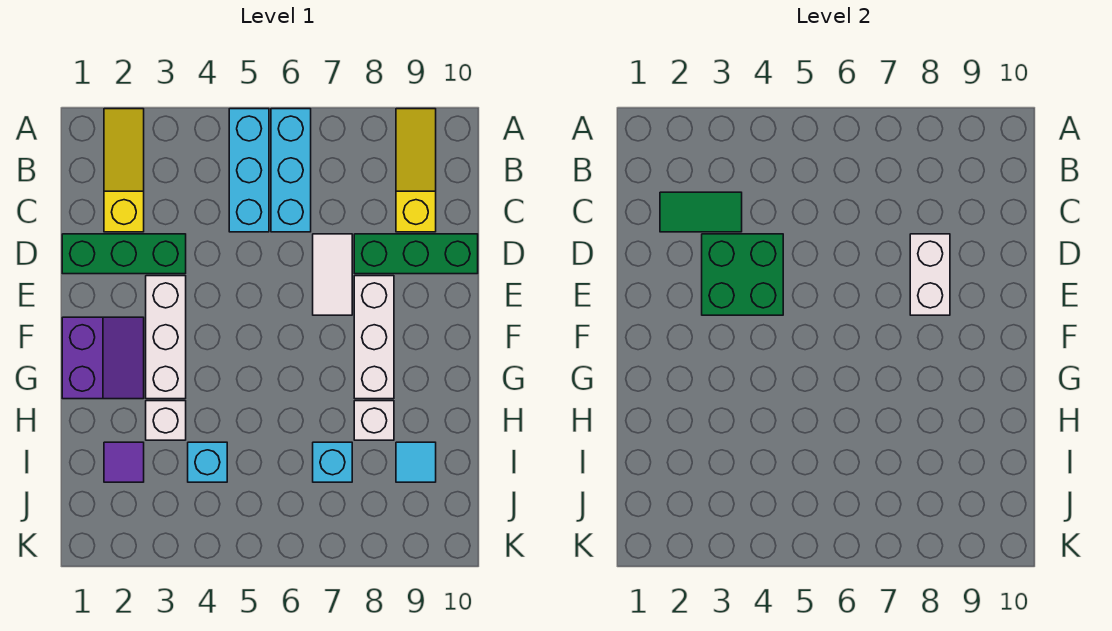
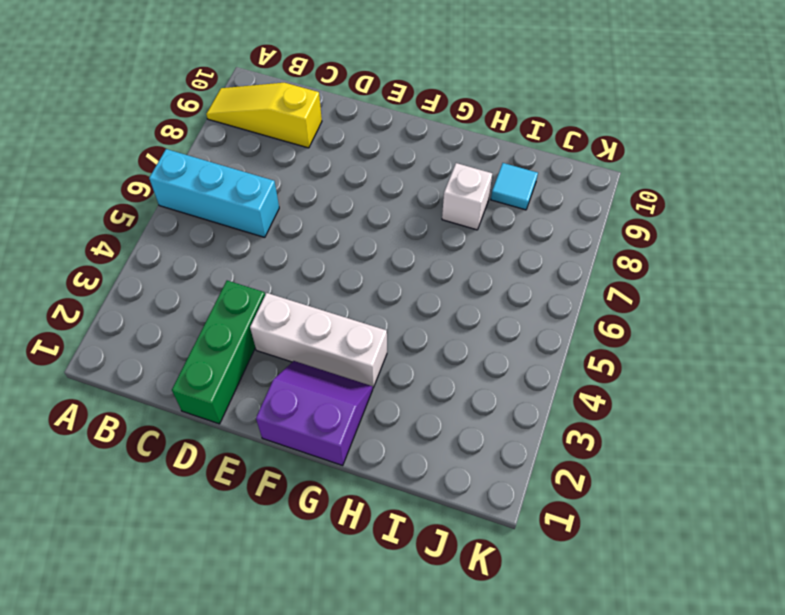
none -> yellow 1x3 slope [104,109,144,232]
none -> cyan 1x3 brick [229,109,269,232]
none -> white 1x2 tile [313,234,352,315]

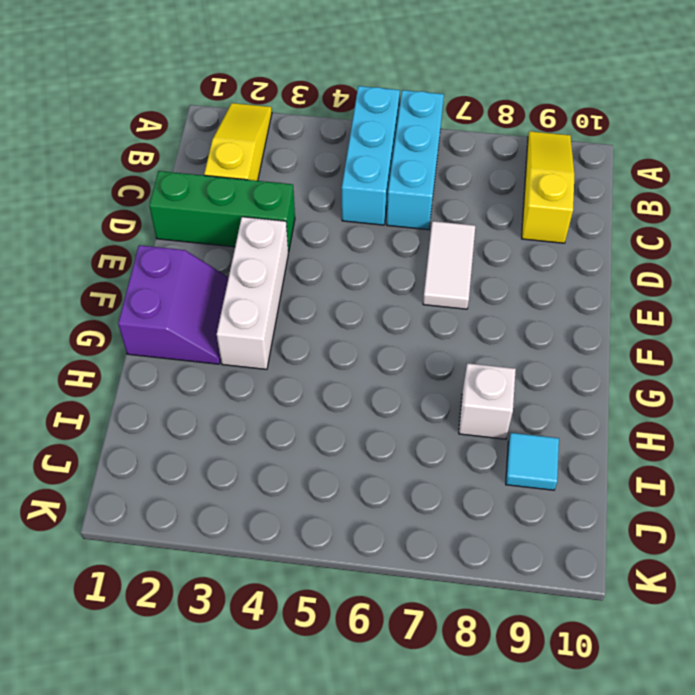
none -> green 1x3 brick [354,234,478,274]
none -> white 1x3 brick [354,276,394,399]
none -> white 1x1 brick [146,401,186,440]

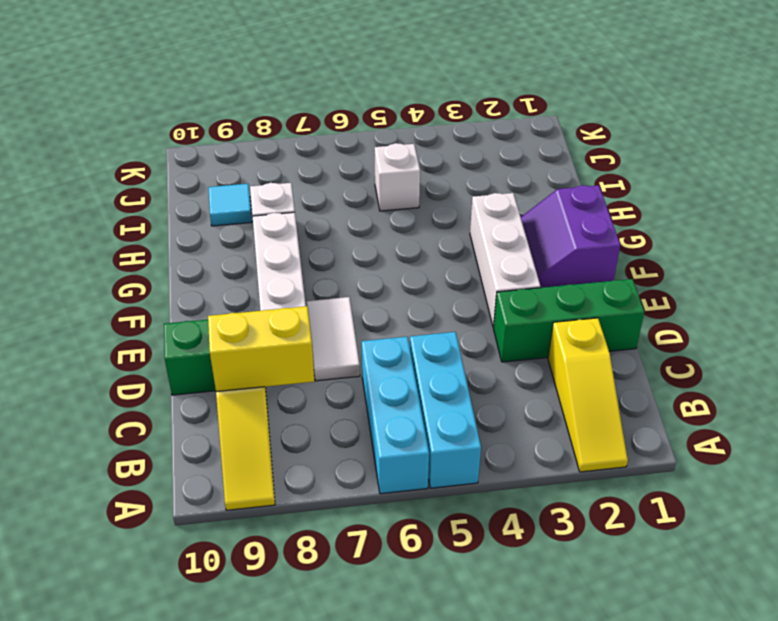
yellow 1x2 brick [208,306,314,392] -> none
white 1x1 brick [375,143,420,211] -> white 1x1 brick moved to [146,401,186,440]
none -> purple 1x1 tile [104,442,144,482]
none -> cyan 1x1 brick [188,442,227,482]
none -> cyan 1x1 brick [313,442,352,482]

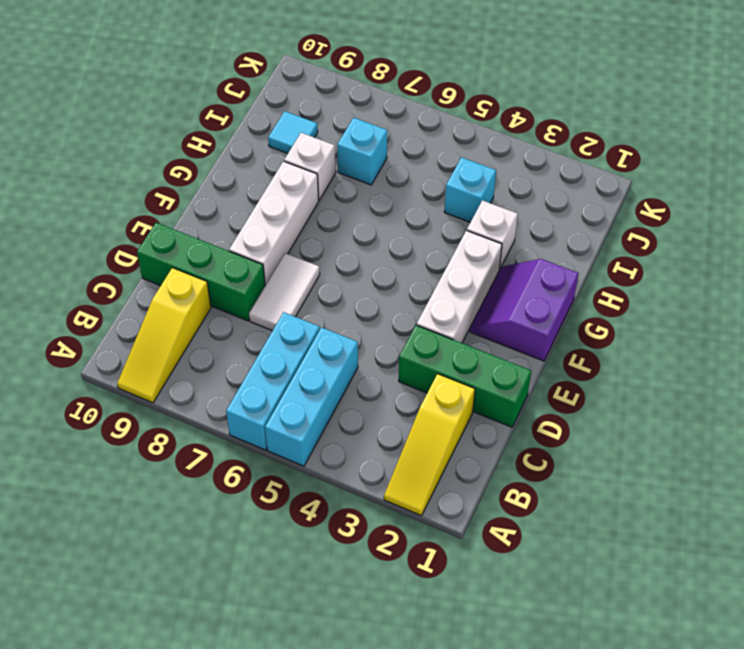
none -> purple 1x1 tile [104,442,144,482]
none -> green 1x2 tile [660,192,742,232]
none -> green 2x2 brick [702,234,783,315]

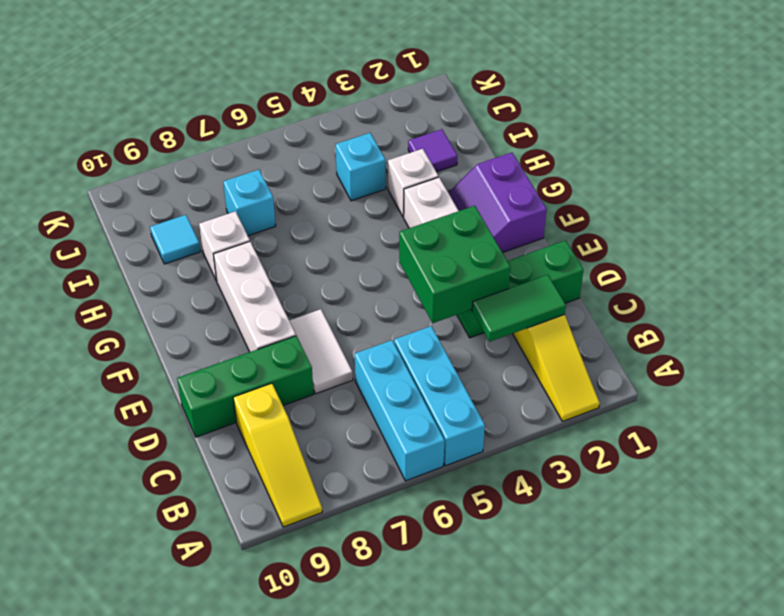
none -> white 1x2 brick [910,234,950,315]

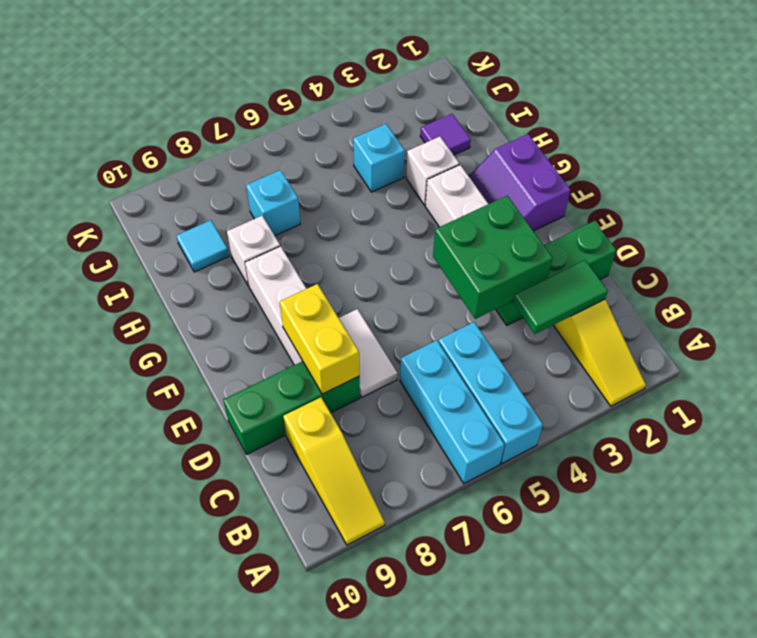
yellow 1x2 brick [280,284,359,394] -> white 1x2 brick [910,234,950,315]

